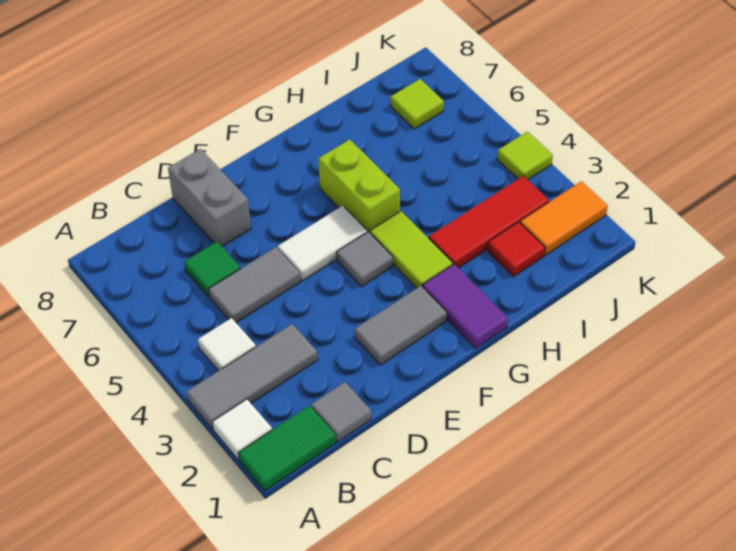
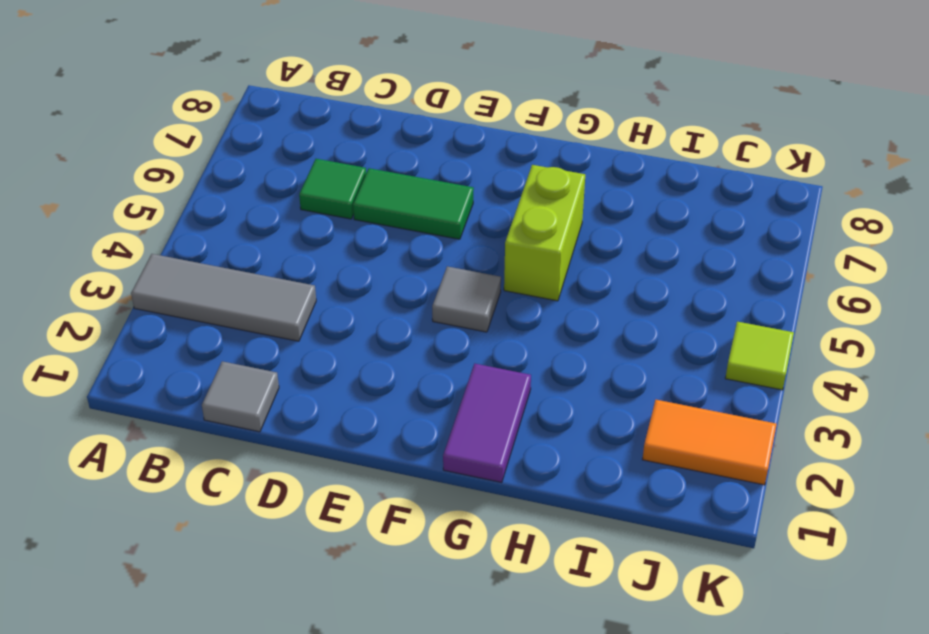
green 1x2 tile [353,168,474,239] -> green 1x2 tile moved to [238,406,336,491]
none -> white 1x1 tile [212,399,272,460]
none -> white 1x1 tile [198,318,256,371]
none -> grey 1x2 tile [208,247,300,323]

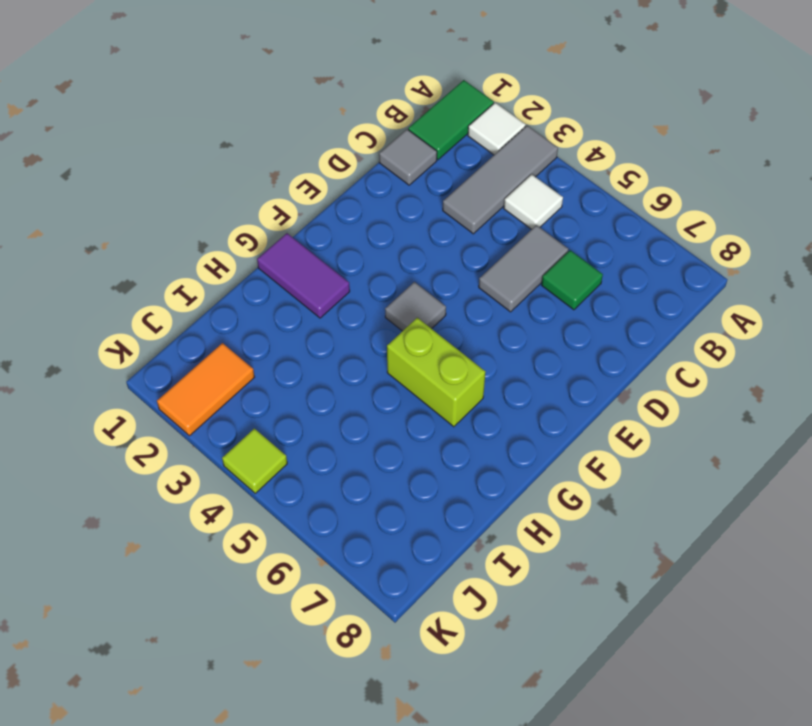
none -> grey 1x2 brick [168,149,251,247]
none -> grey 1x2 tile [355,286,447,365]
none -> white 1x2 tile [278,206,367,281]

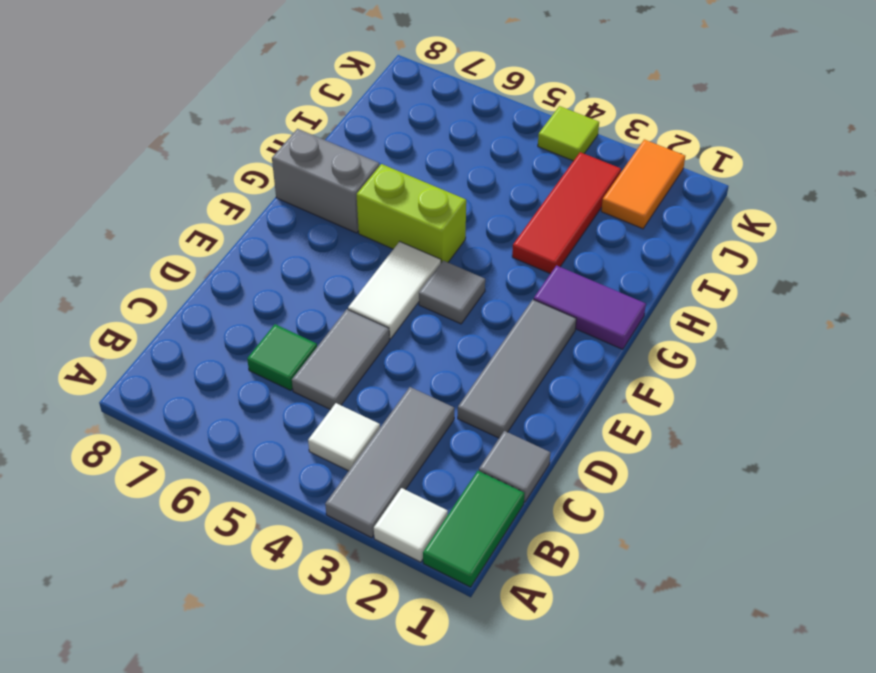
grey 1x3 tile [458,300,576,438] -> grey 1x2 tile [355,286,447,365]
grey 1x2 brick [272,129,379,233] -> grey 1x2 brick moved to [168,149,251,247]
none -> lime 1x2 tile [370,211,453,288]
none -> red 1x1 tile [488,222,545,277]
none -> lime 1x1 tile [391,79,444,129]

